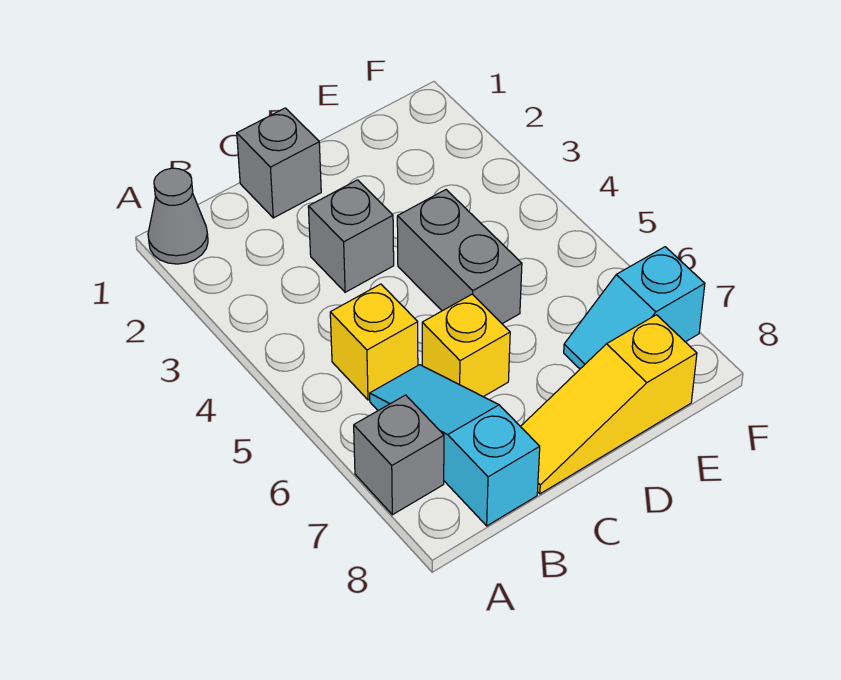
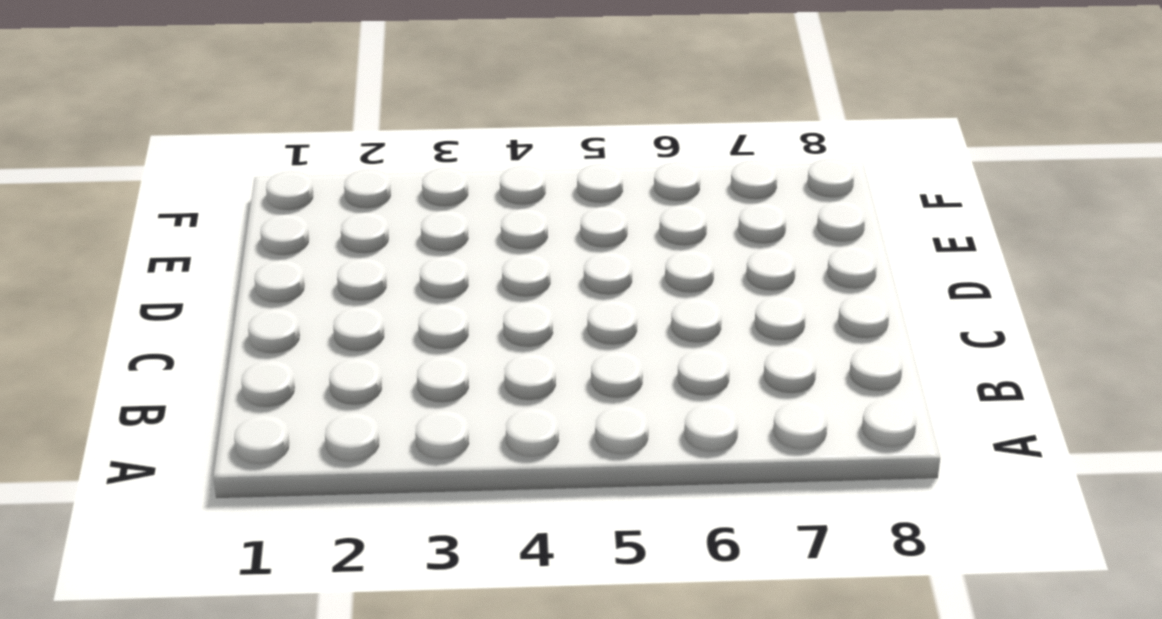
none -> grey 1x1 cone [148,168,208,264]
none -> grey 1x1 brick [354,395,444,515]

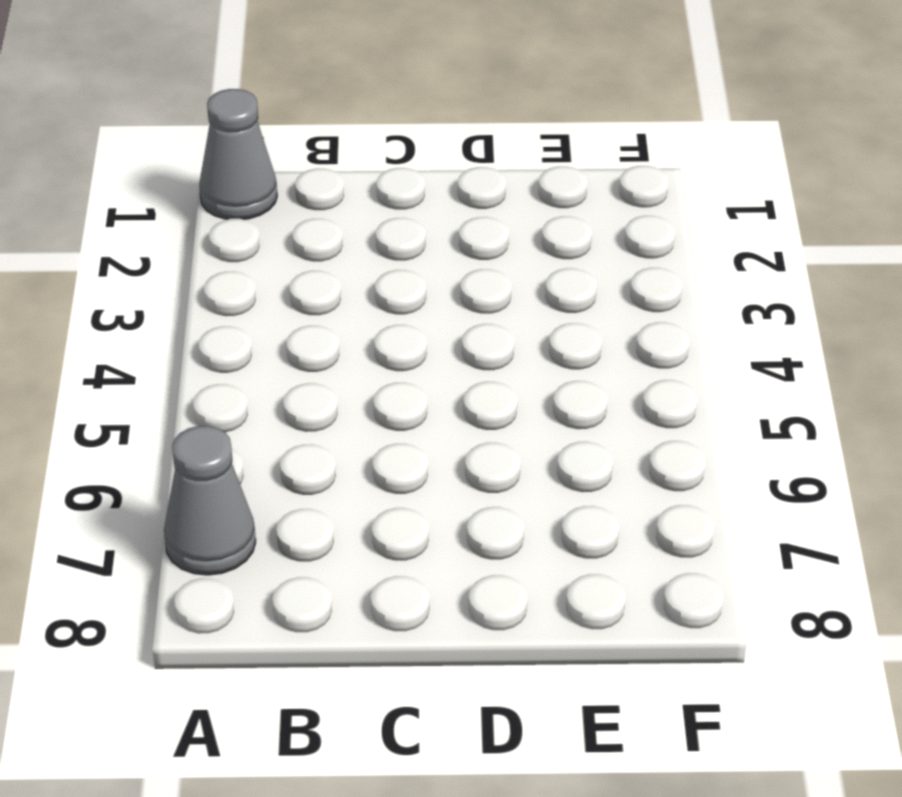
grey 1x1 cone [164,426,256,575] -> grey 1x1 brick [354,395,444,515]
none -> yellow 1x1 brick [330,284,418,400]
none -> cyan 1x3 slope [370,365,540,526]

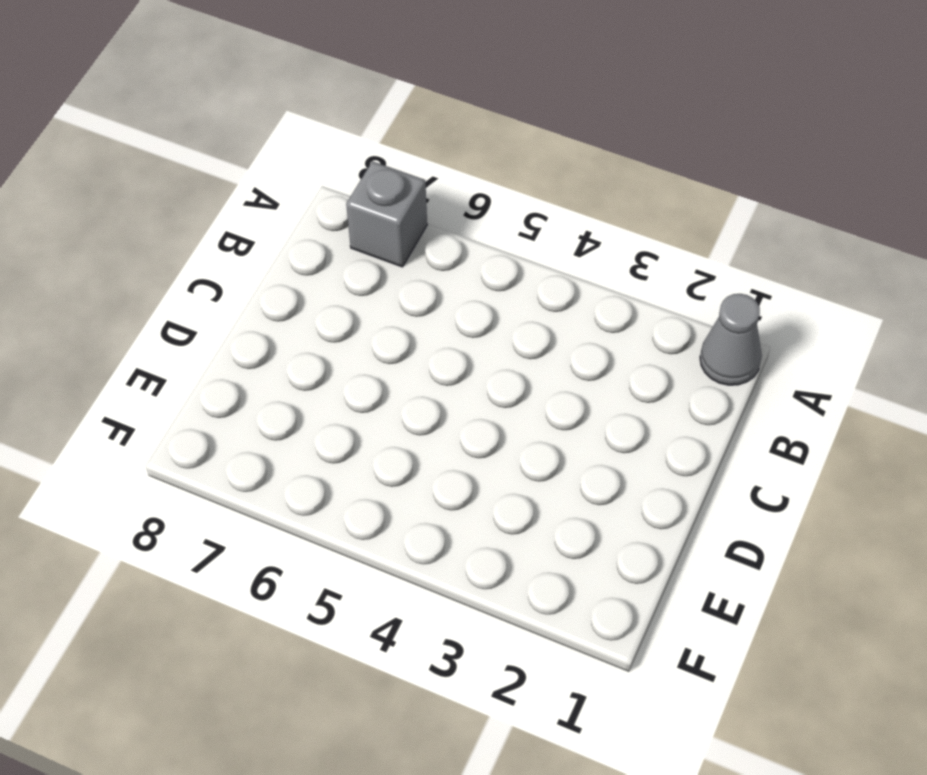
none -> yellow 1x1 brick [330,284,418,400]
none -> cyan 1x3 slope [370,365,540,526]

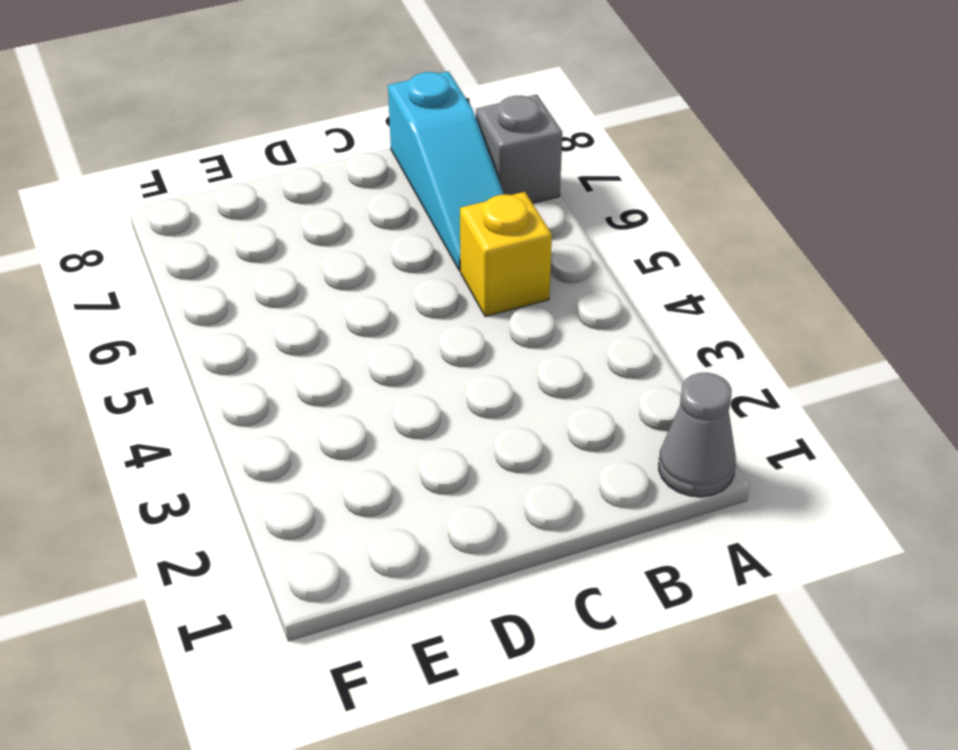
none -> grey 1x1 brick [237,108,321,218]
none -> grey 1x1 brick [308,180,394,292]

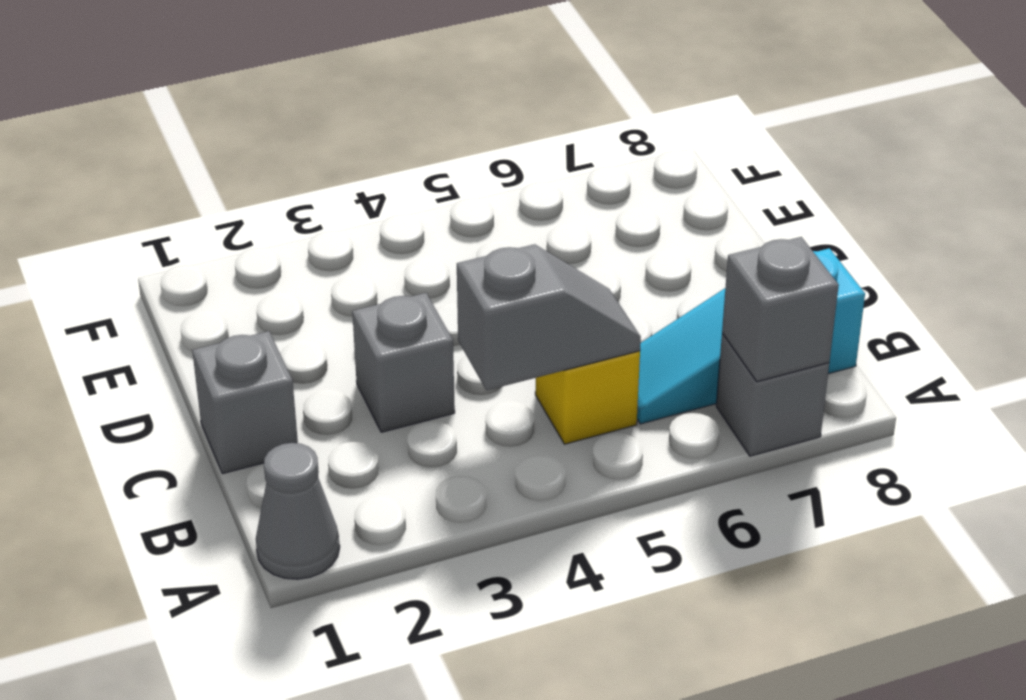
grey 1x1 brick [722,237,839,382] -> none
grey 1x2 slope [457,244,641,390] -> none
none -> yellow 1x1 brick [422,294,510,397]
none -> yellow 1x3 slope [520,315,697,494]

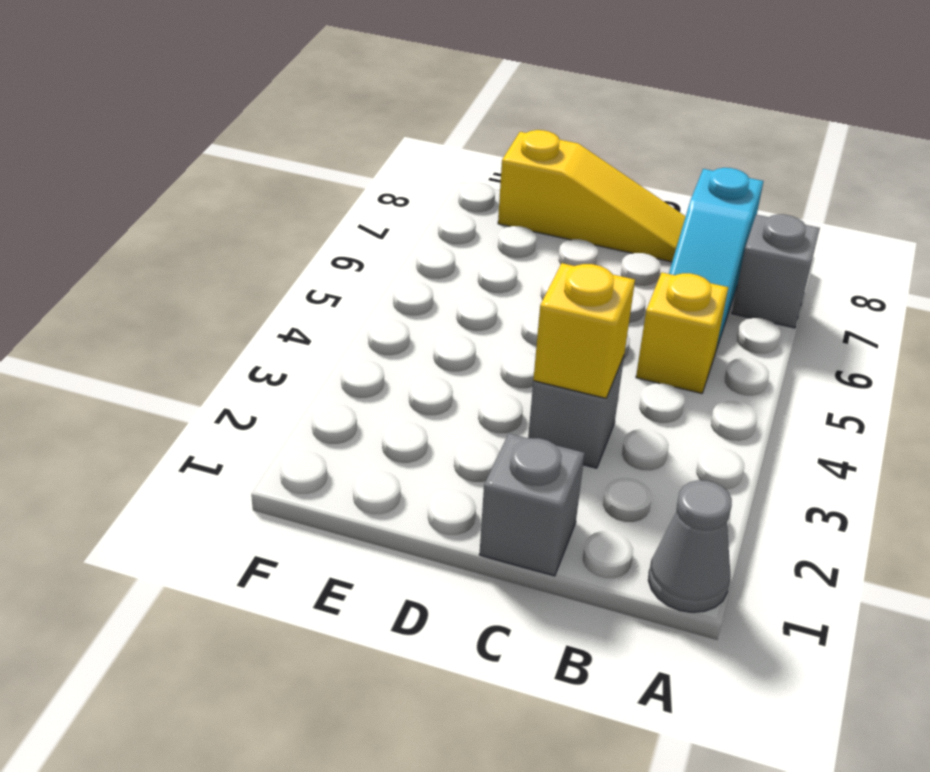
yellow 1x1 brick [533,263,635,398] -> yellow 1x1 brick moved to [422,294,510,397]
none -> grey 1x2 brick [397,190,522,324]
none -> cyan 1x2 slope [564,247,705,369]

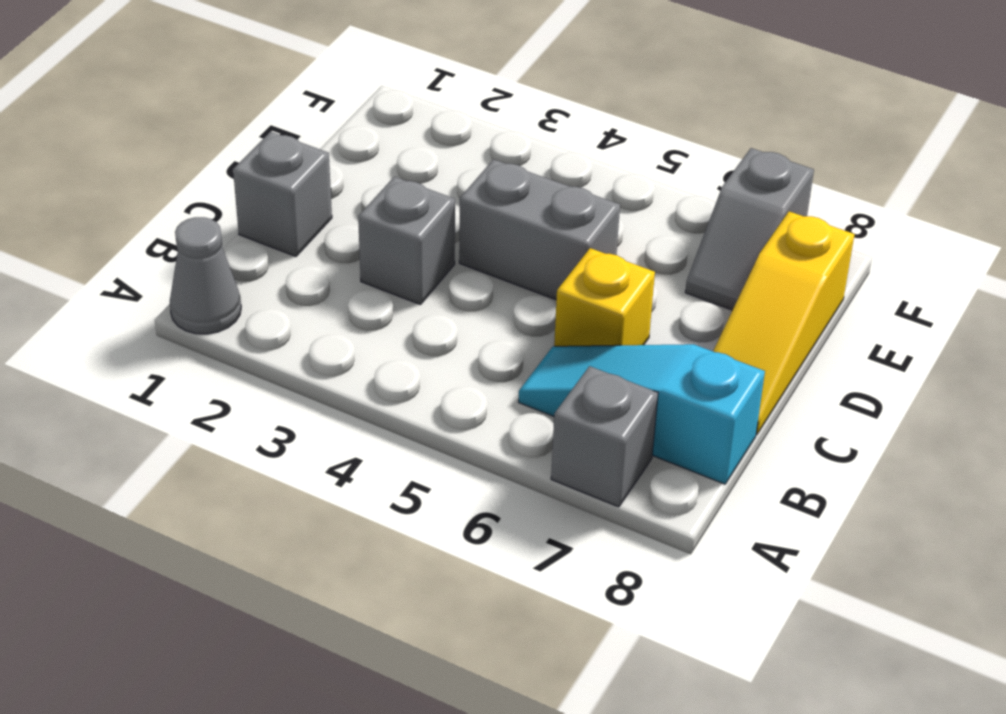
grey 1x2 slope [685,148,814,310] -> cyan 1x2 slope [564,247,705,369]
none -> yellow 1x1 brick [330,284,418,400]

